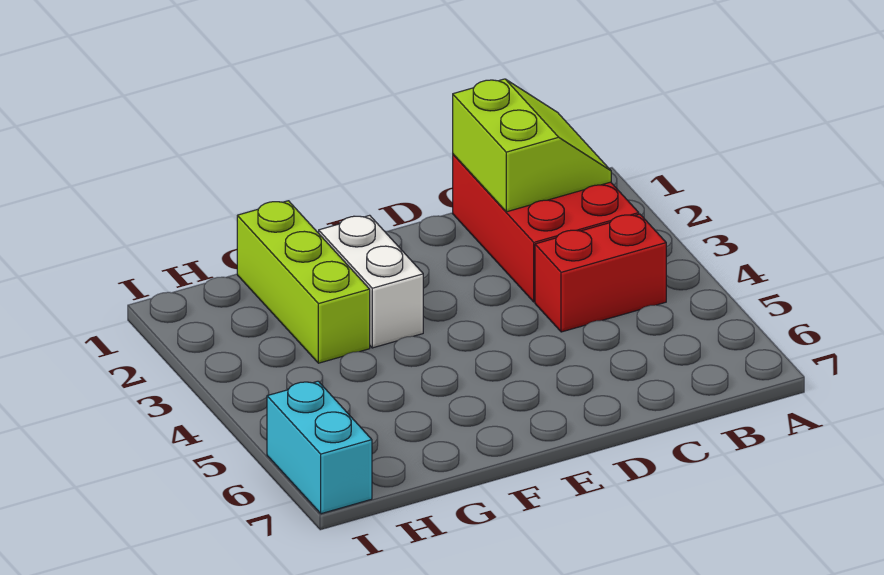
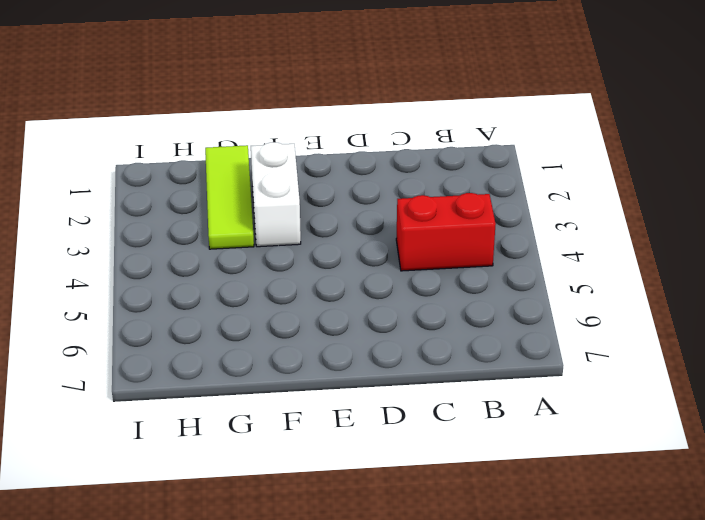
lime 1x3 tile [205,145,254,249] -> lime 1x3 brick [237,201,370,363]
none -> red 2x3 brick [453,154,639,302]
none -> cyan 1x2 brick [267,381,372,514]

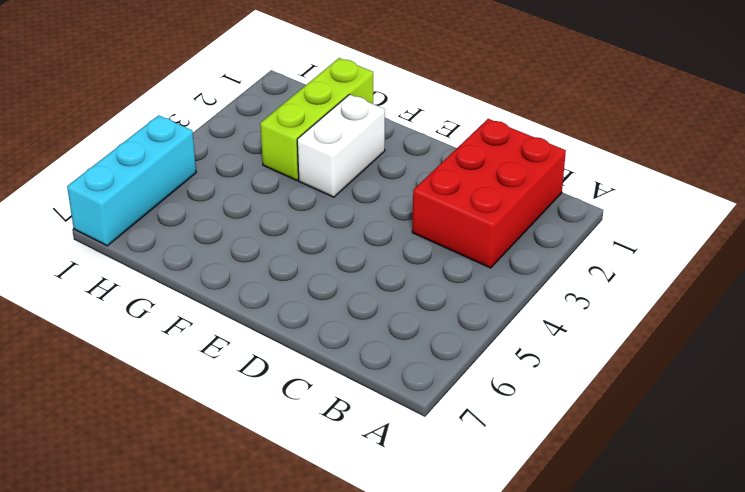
cyan 1x3 brick [67,115,196,246] -> cyan 1x2 brick [267,381,372,514]
none -> red 1x2 brick [535,214,666,332]
none -> lime 2x2 slope [453,79,611,212]

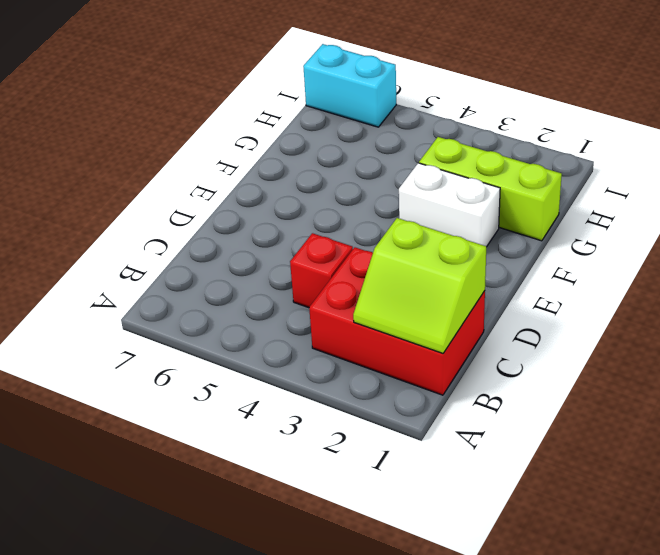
red 1x1 brick [290,233,353,308] -> red 1x2 brick [535,214,666,332]

